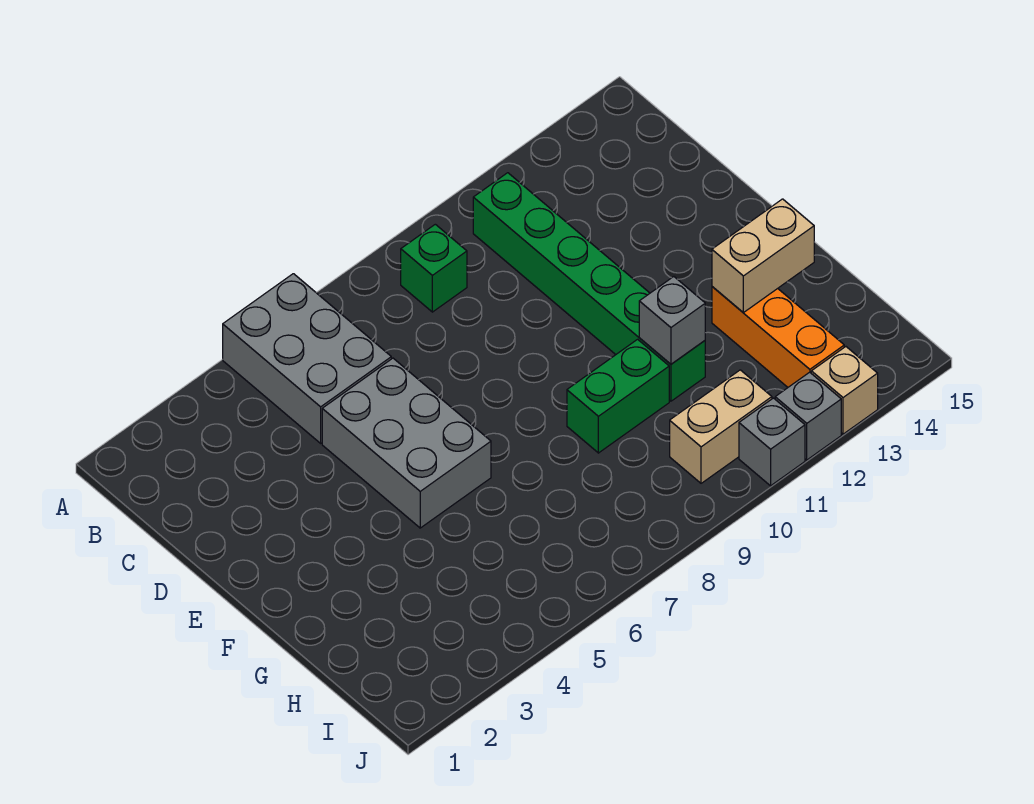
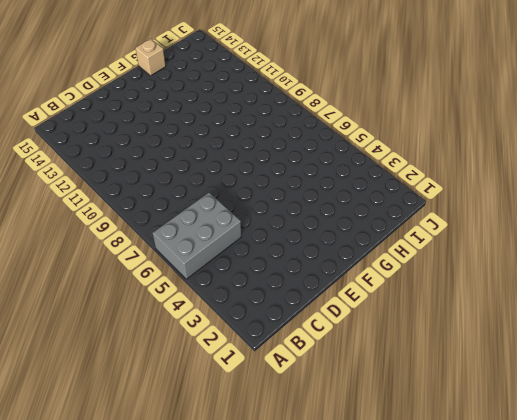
tan 1x1 brick [135,39,166,76] -> tan 1x1 brick moved to [811,347,878,434]
none -> green 1x1 brick [401,224,467,312]
none -> green 1x6 brick [473,173,705,401]
none -> grey 2x3 brick [322,358,491,528]

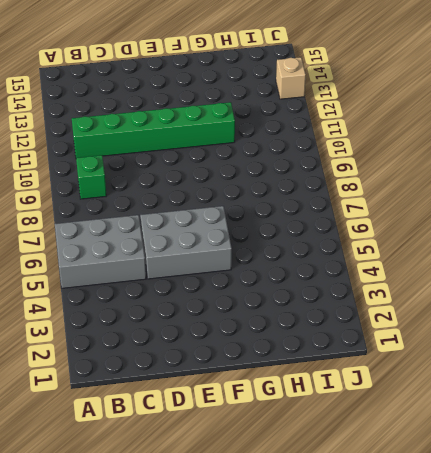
none -> green 1x2 brick [567,339,669,453]
none -> orange 1x3 brick [712,287,844,387]
none -> tan 1x2 brick [670,370,772,483]

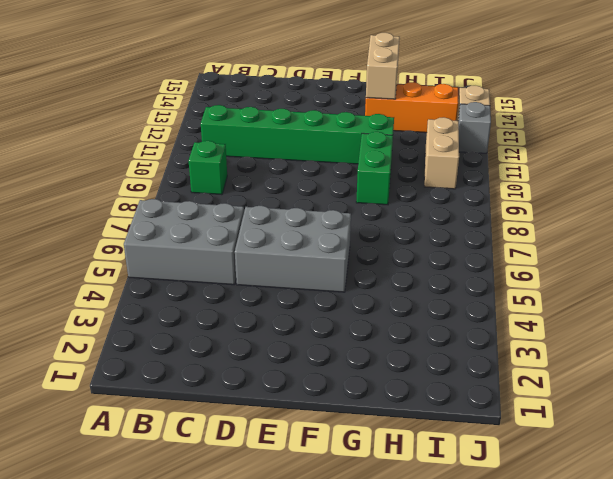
none -> grey 1x1 brick [739,398,805,486]
none -> grey 1x1 brick [639,277,705,364]

